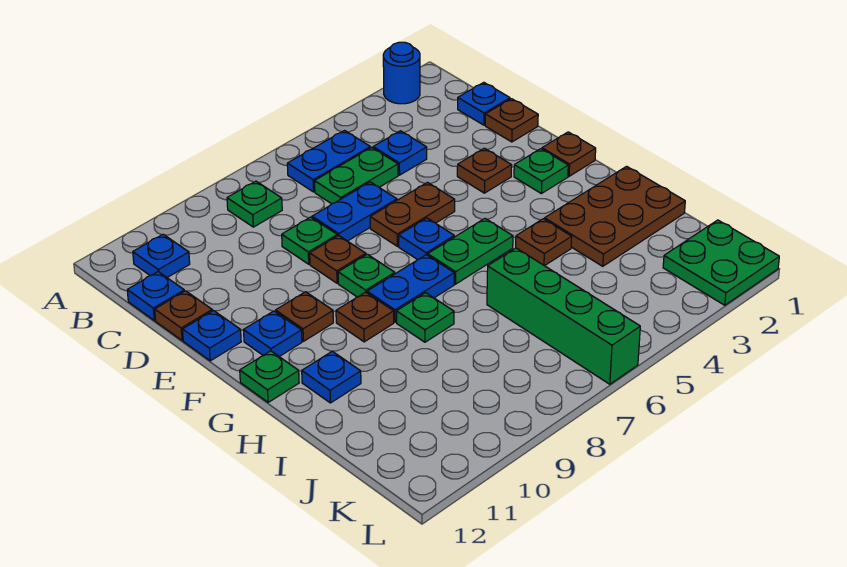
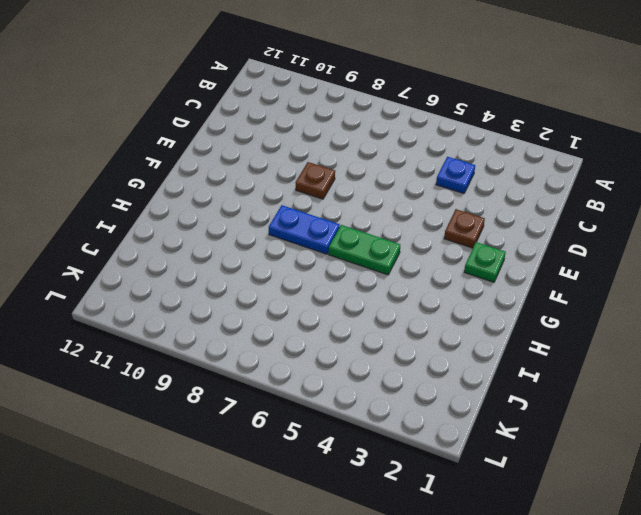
none -> blue 1x1 round brick [383,42,420,104]
none -> blue 1x2 plate [287,131,370,192]
none -> green 1x1 plate [227,181,282,227]
none -> blue 1x1 plate [133,234,190,277]

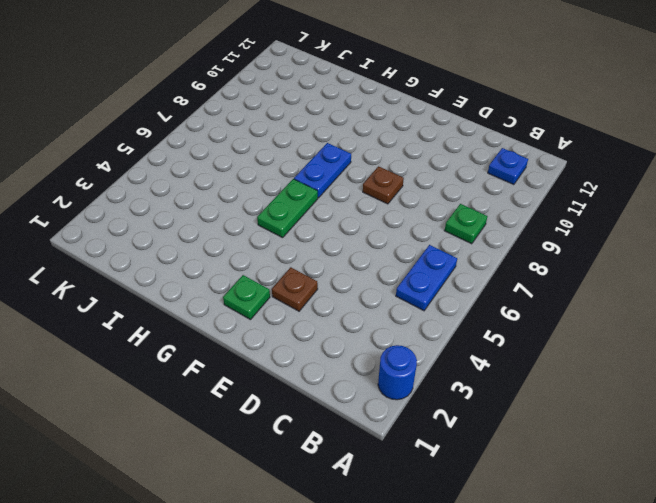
none -> blue 1x1 plate [458,82,510,125]
none -> blue 1x1 plate [373,131,427,175]
none -> green 1x2 plate [315,148,398,204]
none -> blue 1x1 plate [127,272,184,320]

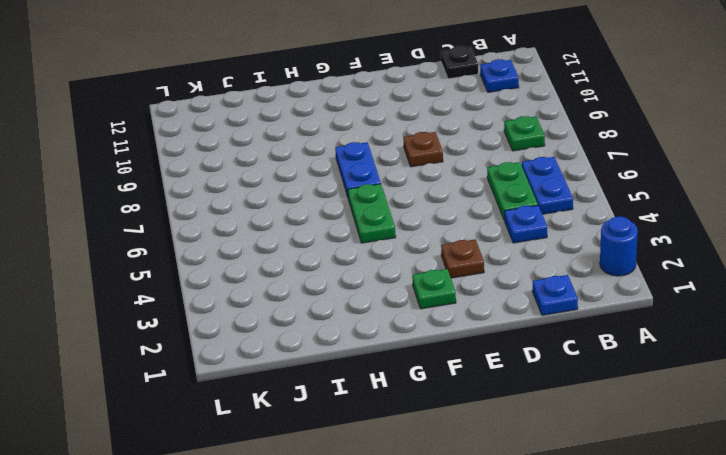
black 1x1 plate [441,46,478,79] -> blue 1x1 plate [127,272,184,320]
none -> brown 1x1 plate [485,99,538,142]
none -> blue 1x2 plate [312,182,397,241]
none -> green 1x1 plate [282,217,337,264]
none -> brown 1x1 plate [155,291,212,340]

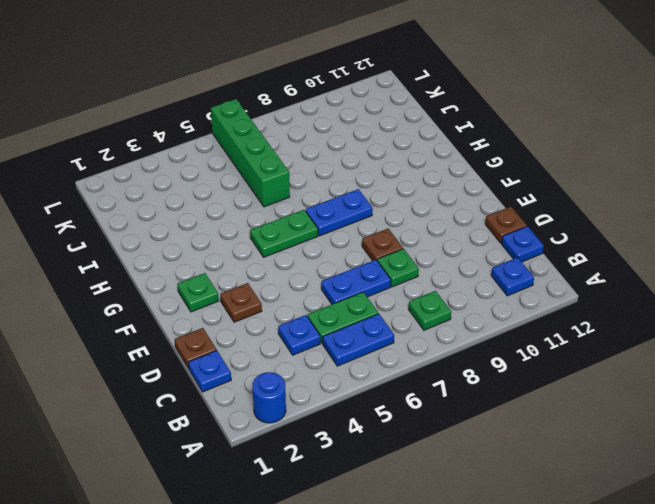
none -> brown 1x2 plate [370,182,455,246]
none -> blue 1x1 plate [183,311,241,361]
none -> brown 1x1 plate [542,132,596,176]
none -> blue 1x1 plate [399,218,454,260]

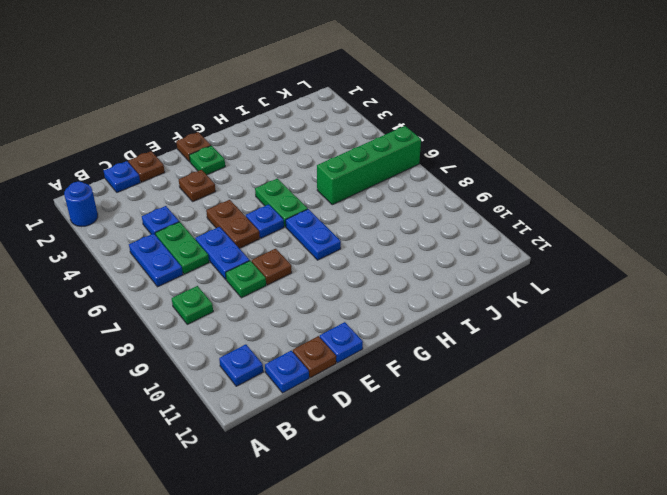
none -> green 1x1 plate [338,254,395,297]
none -> brown 1x1 plate [276,292,333,341]
none -> blue 1x1 plate [244,311,302,356]
none -> brown 1x1 plate [336,292,394,342]

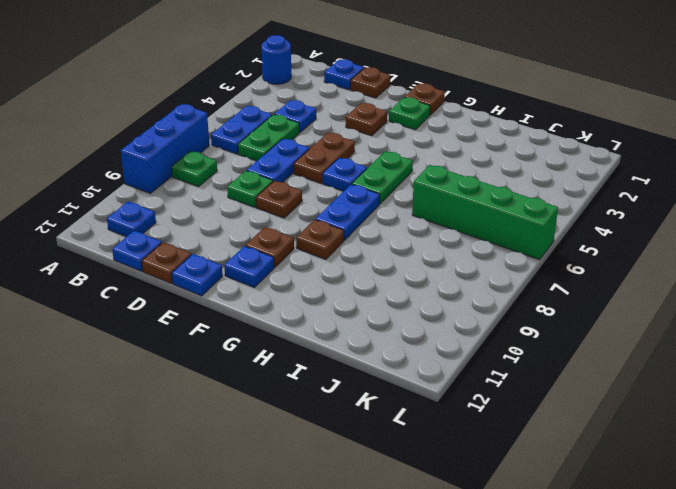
blue 1x3 brick [121,104,209,193] -> none
none -> green 1x1 plate [338,254,395,297]
none -> green 1x1 plate [240,351,299,402]
none -> brown 2x3 plate [545,166,685,266]
none -> brown 1x1 plate [516,219,572,266]

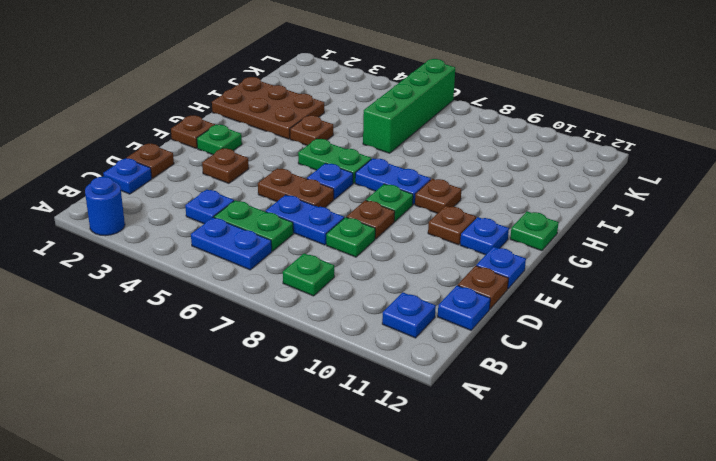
none -> green 1x1 plate [397,293,454,342]
none -> blue 1x1 plate [302,351,361,403]
none -> green 2x2 plate [663,220,779,305]

